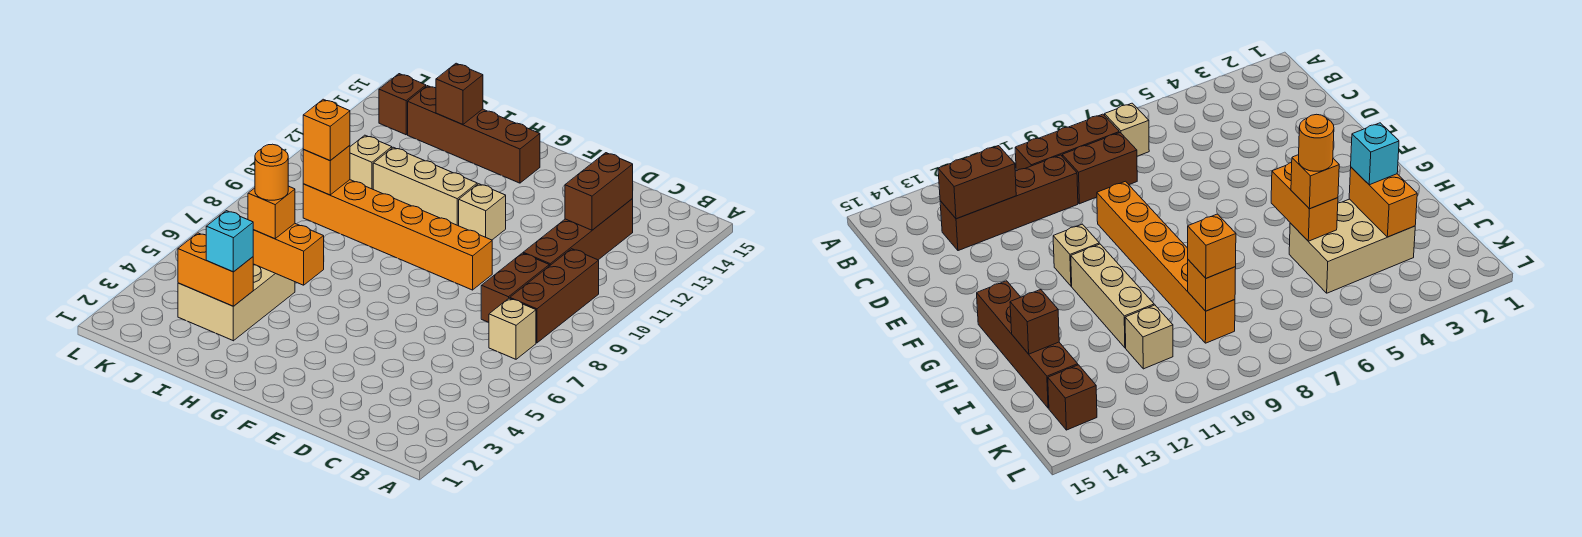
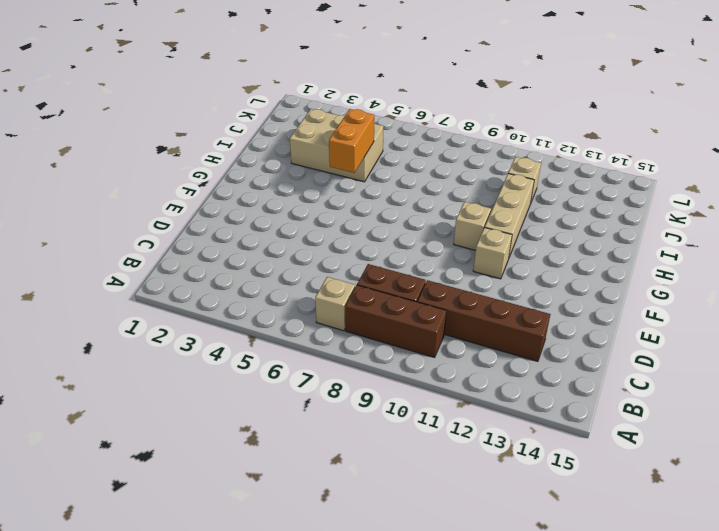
tan 1x1 brick [454,202,491,250] -> none
none -> orange 1x6 brick [303,180,492,290]
none -> brown 1x4 brick [408,86,540,183]
none -> brown 1x1 brick [379,74,426,135]

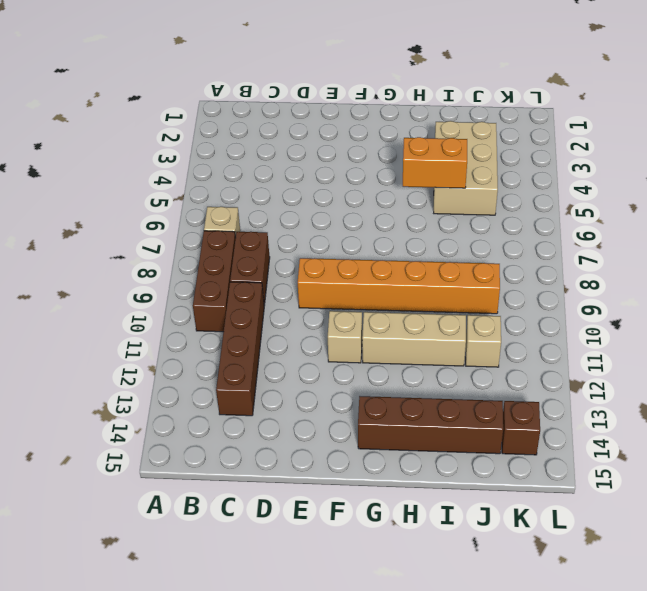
none -> brown 1x2 brick [565,153,633,230]
none -> orange 1x2 brick [178,233,253,306]
none -> brown 1x1 brick [436,63,483,125]

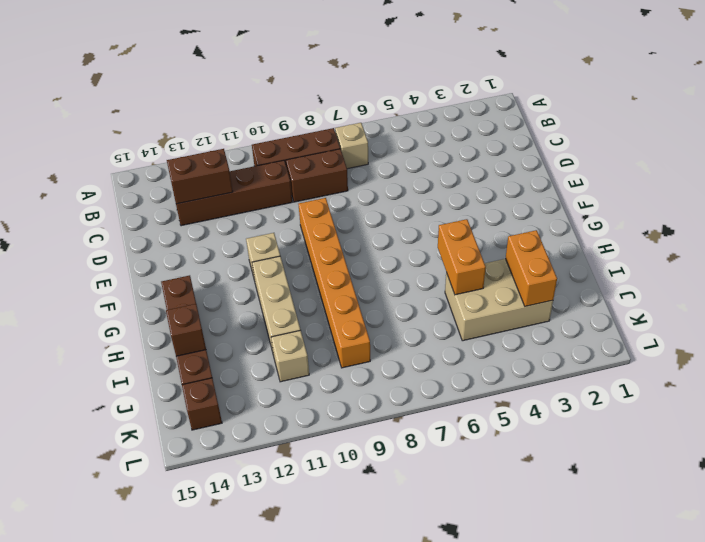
none -> orange 1x1 brick [303,145,350,195]
none -> cyan 1x1 brick [206,211,253,272]
none -> orange 1x1 brick [248,186,295,239]

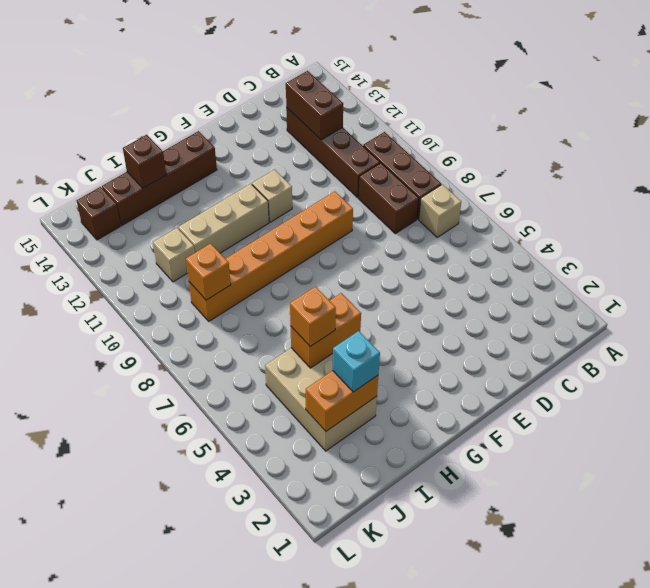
none -> orange 1x1 brick [303,99,350,160]
none -> orange 1x1 round brick [255,144,288,200]

